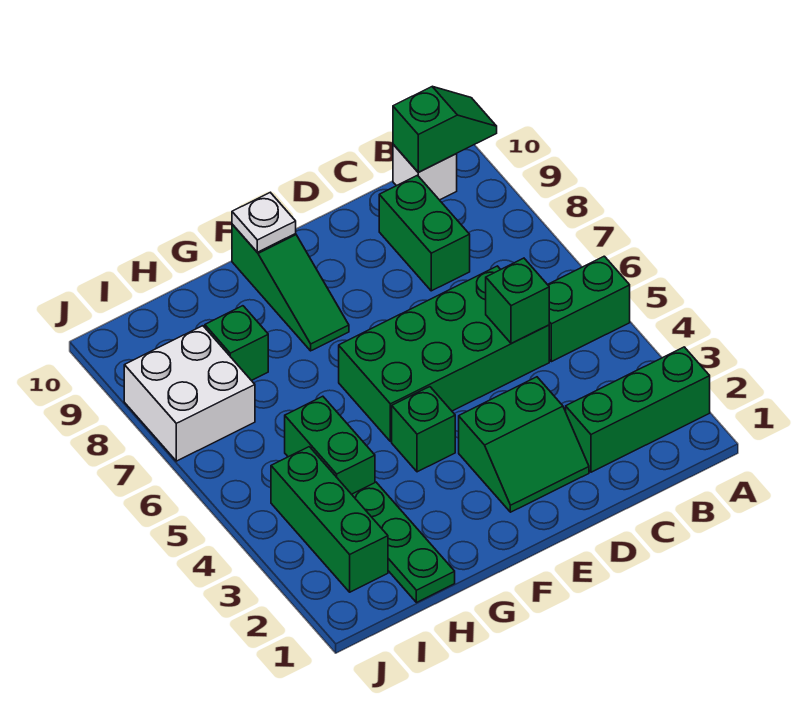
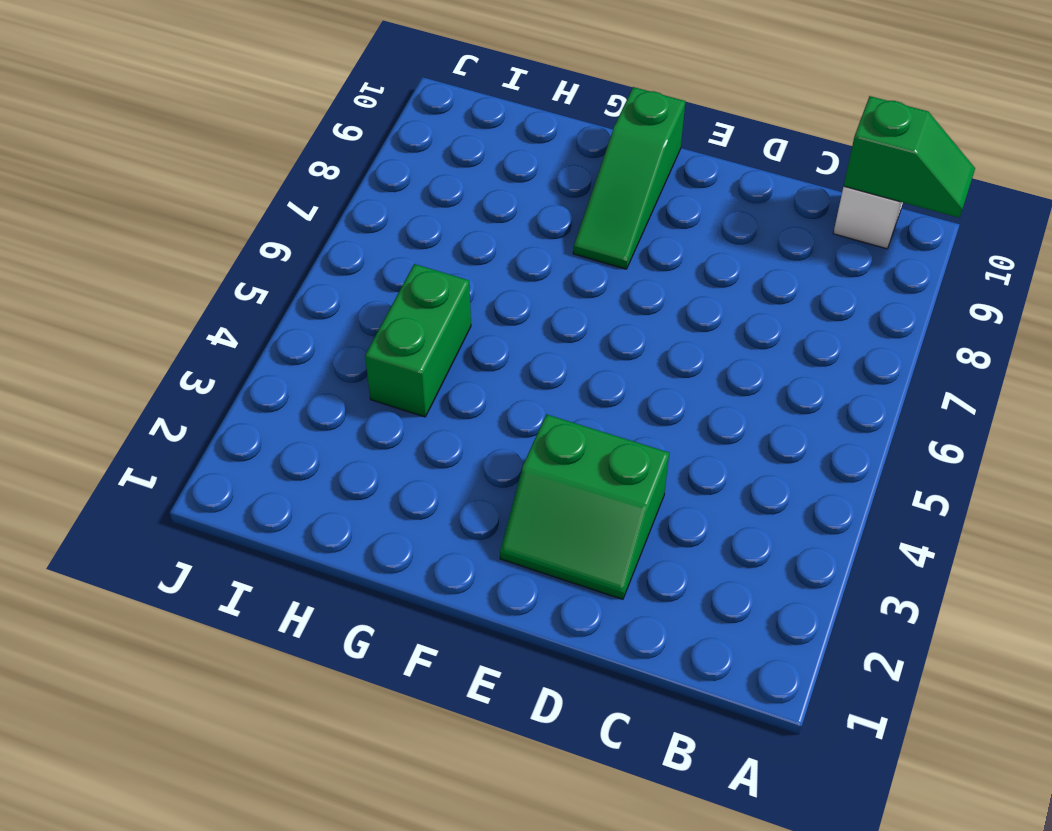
none -> green 1x3 brick [566,347,710,472]
none -> green 1x2 brick [548,256,630,362]
none -> green 2x4 brick [339,266,549,442]

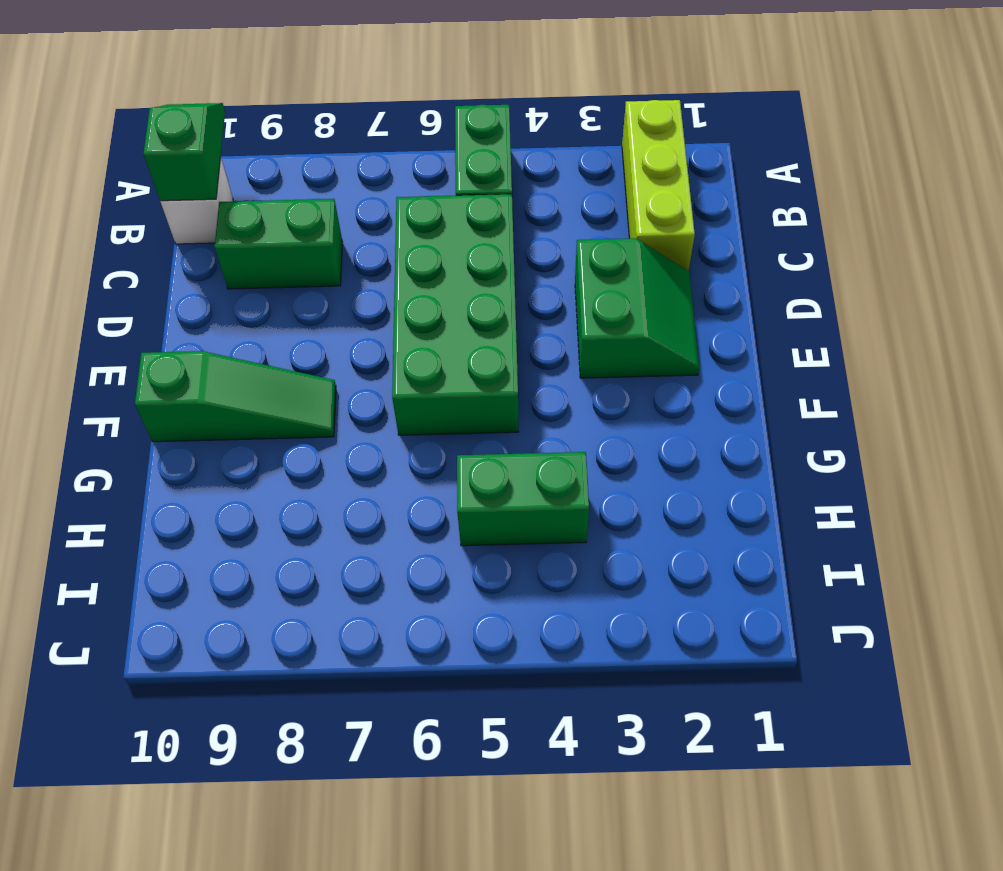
lime 1x3 brick [622,100,695,271] -> green 1x3 brick [566,347,710,472]
none -> green 1x1 brick [392,387,455,472]
none -> green 1x3 plate [352,482,455,603]
none -> green 1x1 brick [205,306,268,381]

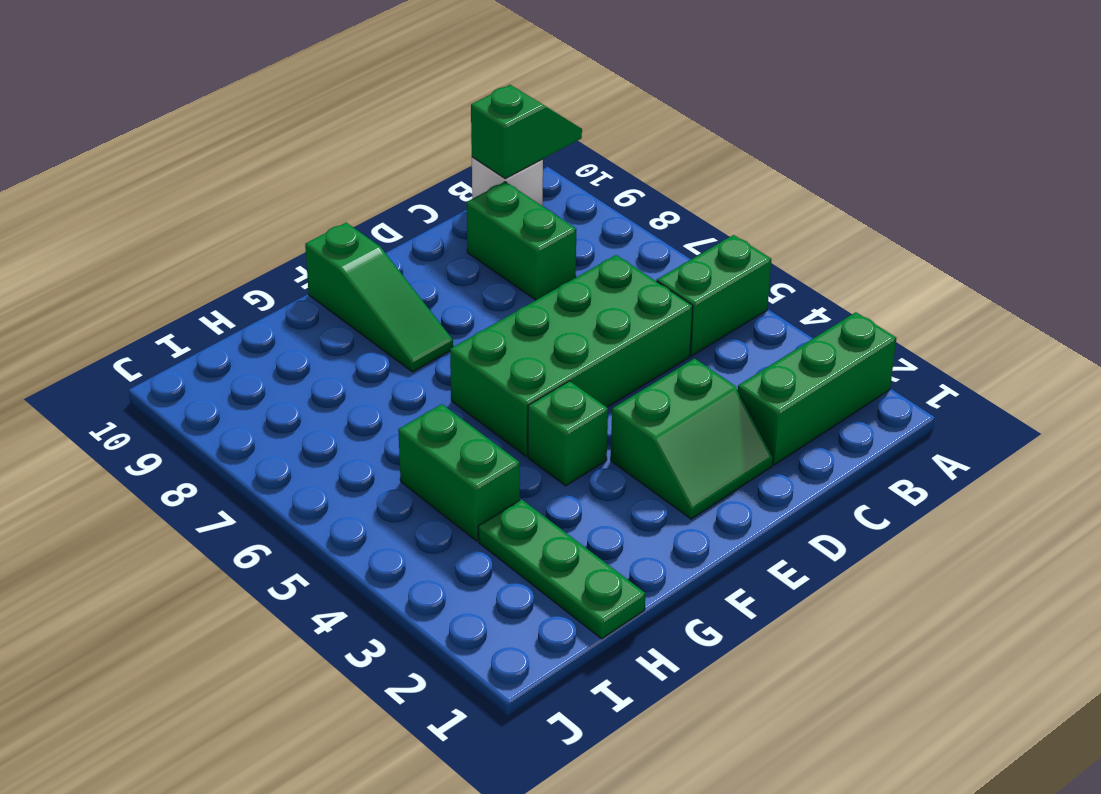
none -> green 1x1 brick [205,306,268,381]
none -> green 1x3 brick [271,447,388,592]
none -> white 2x2 brick [124,326,255,461]

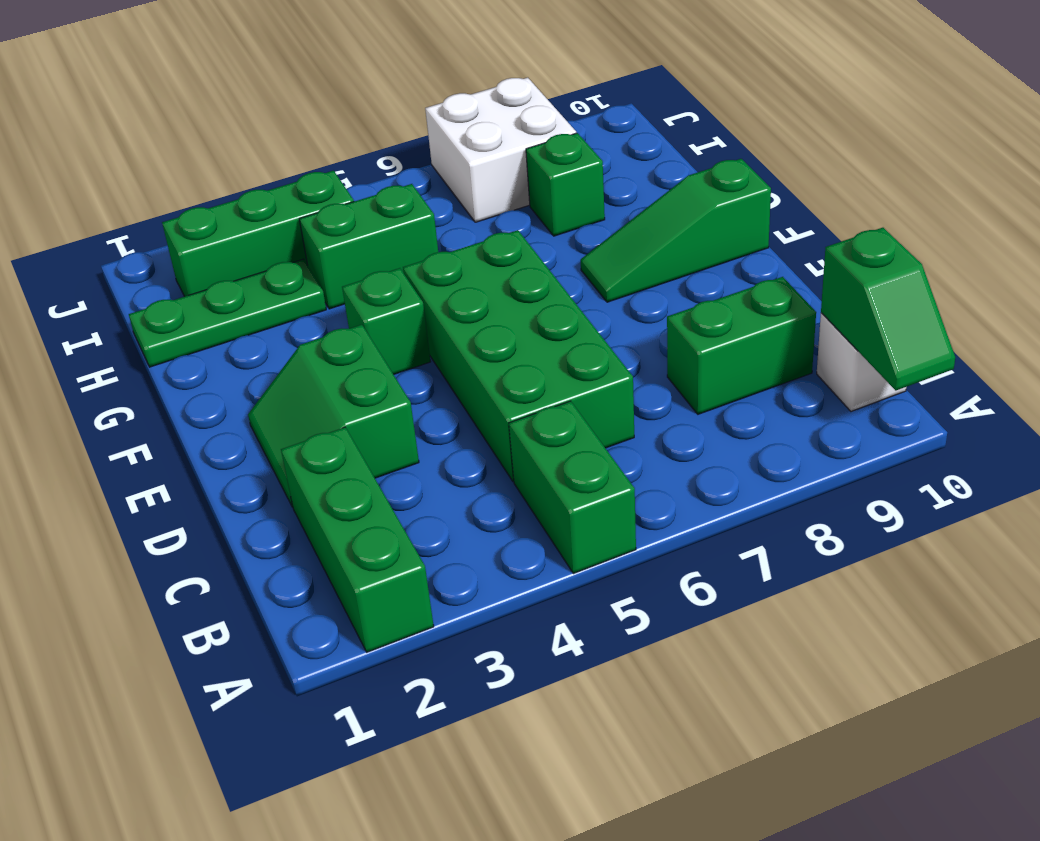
none -> green 1x1 brick [486,258,549,344]
none -> white 1x1 plate [232,193,296,252]

